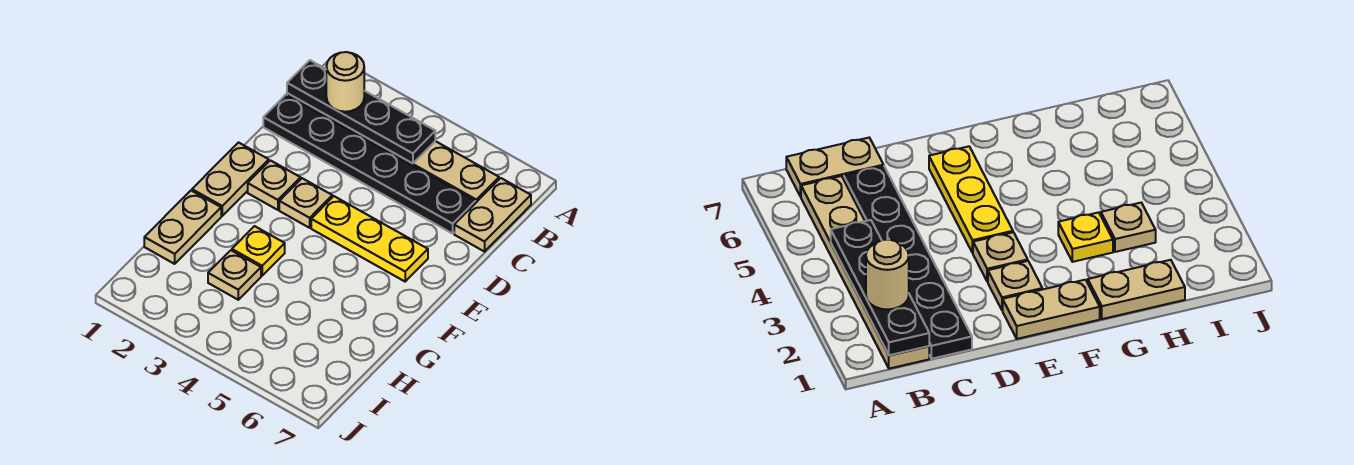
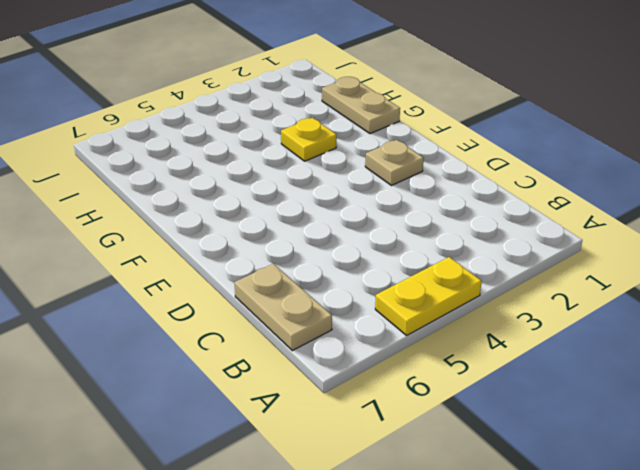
yellow 1x2 plate [375,257,482,335] -> none
none -> tan 1x6 plate [287,93,499,203]
none -> black 1x6 plate [263,95,475,234]
none -> tan 1x2 plate [192,143,269,216]

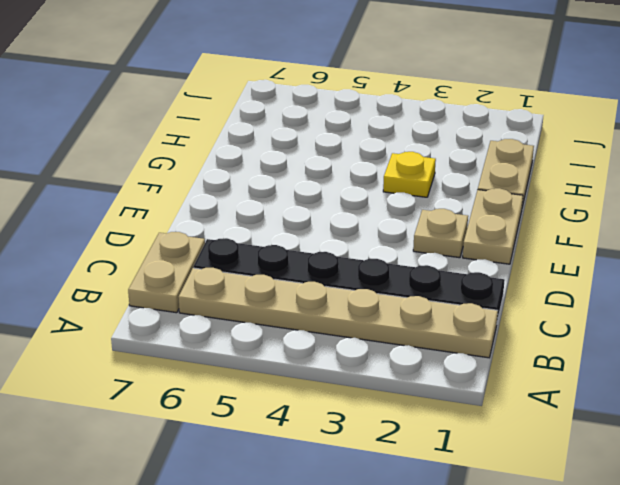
none -> tan 1x1 plate [279,178,332,228]
none -> yellow 1x3 plate [311,196,428,281]
none -> tan 1x1 plate [208,250,261,300]

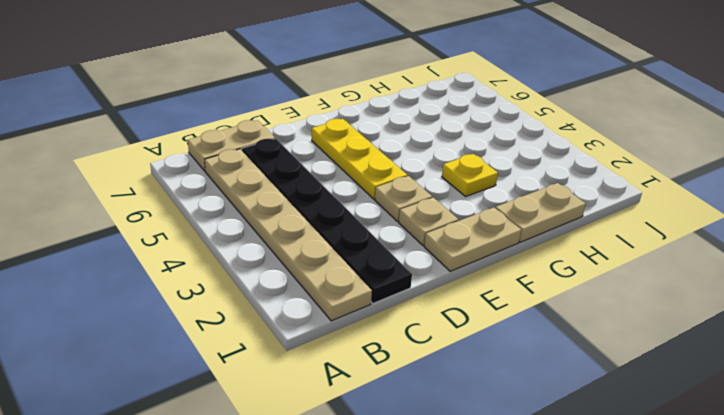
none -> tan 1x1 plate [208,250,261,300]
none -> black 1x4 plate [287,60,435,164]
none -> tan 1x1 round brick [326,52,364,112]

